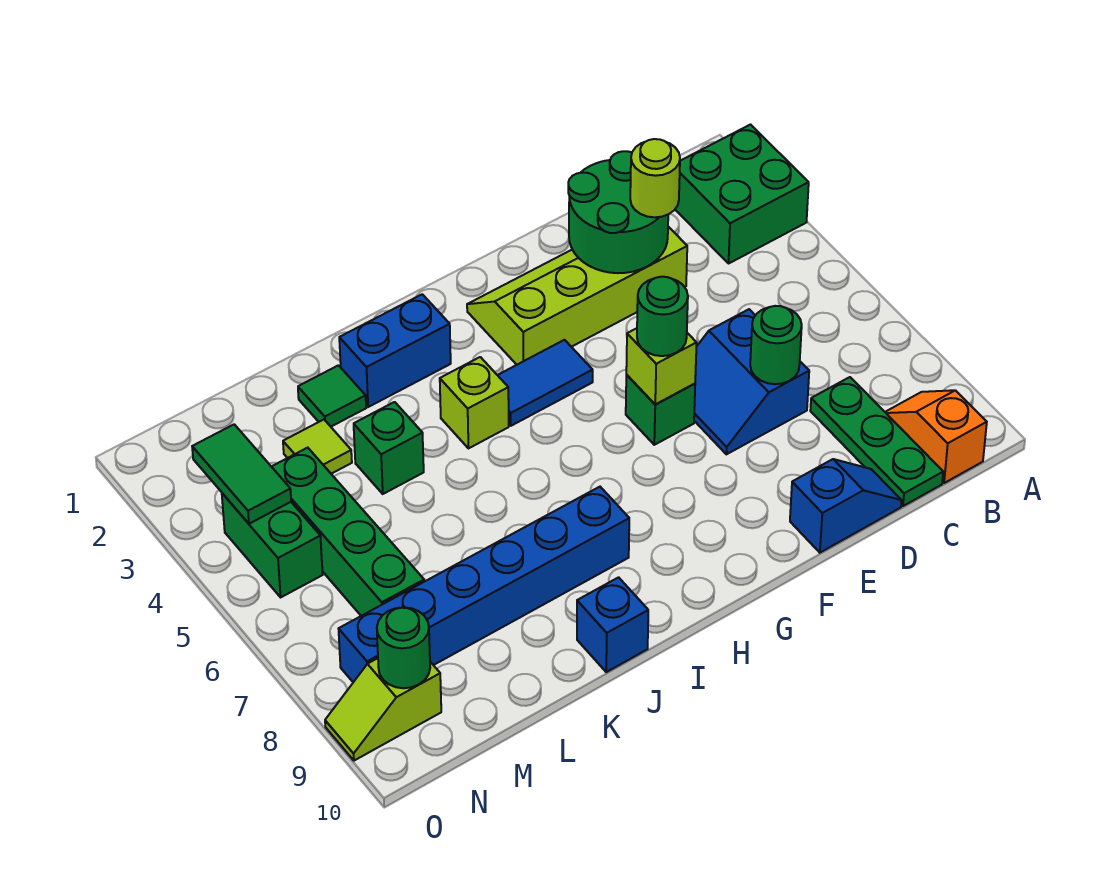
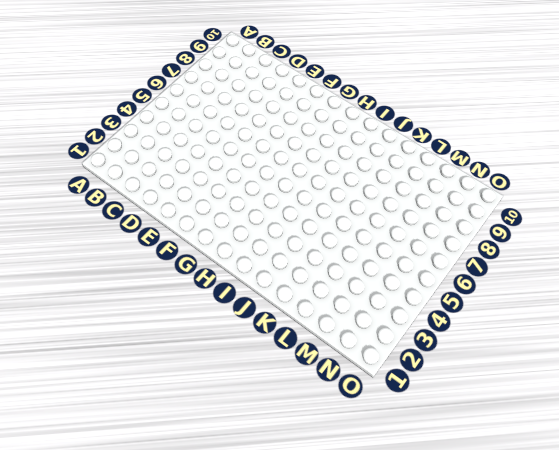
none -> green 2x2 brick [675,125,809,263]
none -> orange 1x2 slope [885,390,987,483]
none -> green 1x3 plate [810,377,943,506]

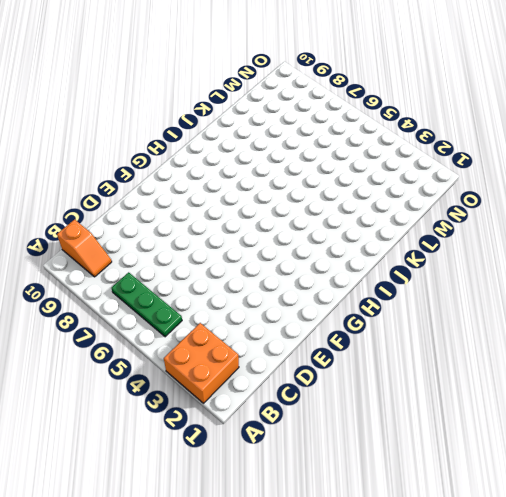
orange 2x2 brick [164,323,239,403] -> green 2x2 brick [675,125,809,263]
green 1x3 plate [112,272,182,337] -> green 1x3 plate moved to [810,377,943,506]
none -> lime 2x4 slope [467,227,687,365]
none -> blue 2x2 slope [694,309,809,454]
none -> blue 1x2 slope [790,459,902,553]

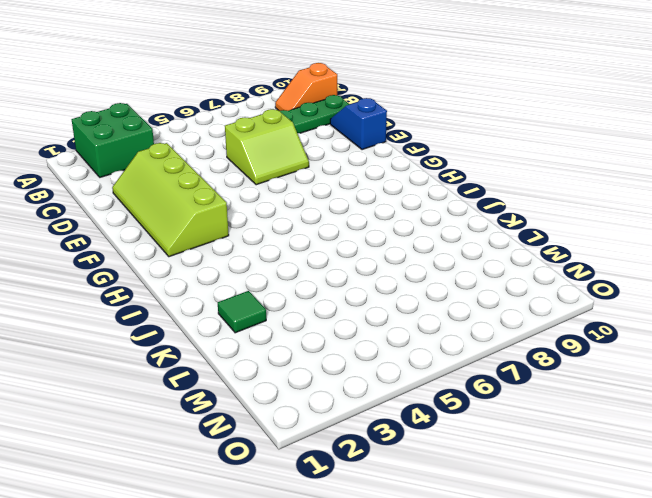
lime 2x2 slope [225,109,309,185] -> blue 2x2 slope [694,309,809,454]
none -> green 1x1 brick [626,375,695,445]
none -> blue 1x2 tile [498,340,593,426]
none -> blue 1x2 brick [339,294,451,407]

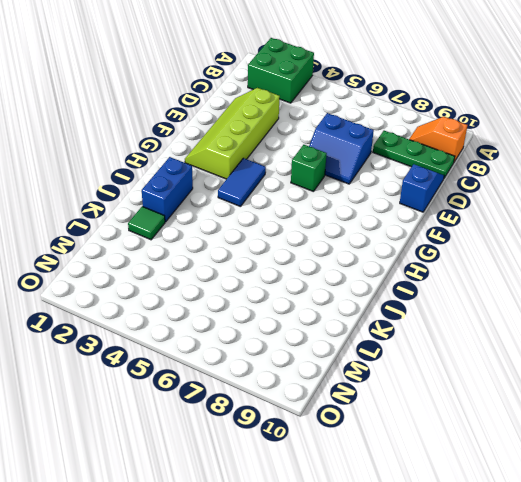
none -> lime 1x1 brick [440,357,509,448]
none -> blue 1x6 brick [339,487,629,682]
none -> blue 1x1 brick [577,577,648,672]

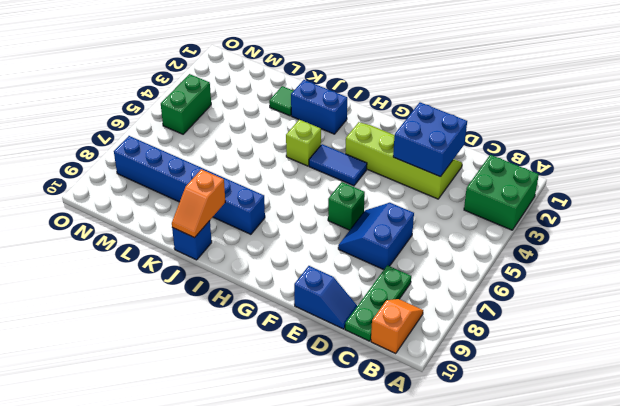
blue 2x2 brick [393,102,467,177] -> green 2x2 round brick [568,151,668,273]
orange 1x2 slope [172,169,225,238] -> none
none -> green 1x1 brick [354,402,424,494]
none -> lime 1x1 tile [283,420,352,474]
none -> green 1x4 brick [272,448,424,616]

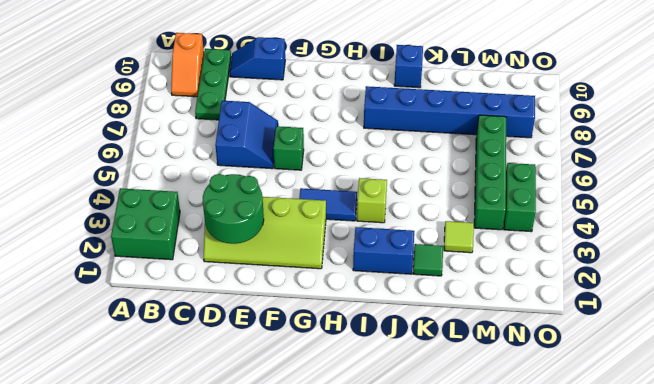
none -> green 1x1 brick [354,402,424,494]
none -> lime 1x2 slope [325,658,441,761]
none -> green 1x1 round brick [750,306,802,384]

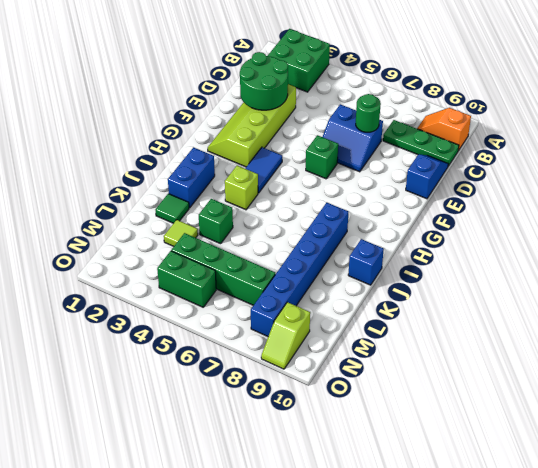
none -> lime 1x1 brick [626,328,697,405]
none -> green 1x2 tile [192,424,291,524]
none -> green 1x1 round brick [377,607,430,688]

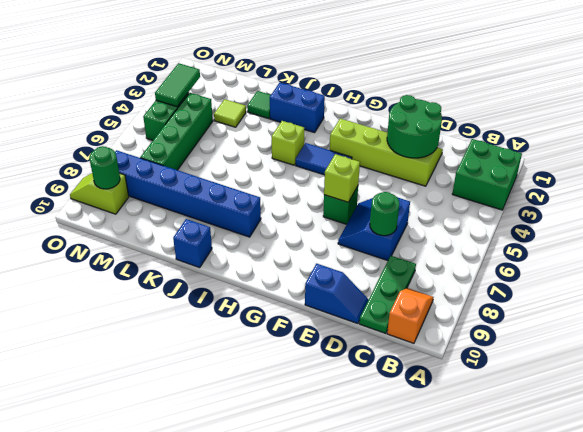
none -> green 1x1 brick [354,402,424,494]
none -> lime 1x1 round brick [630,139,680,217]
none -> green 1x1 round brick [637,277,688,356]

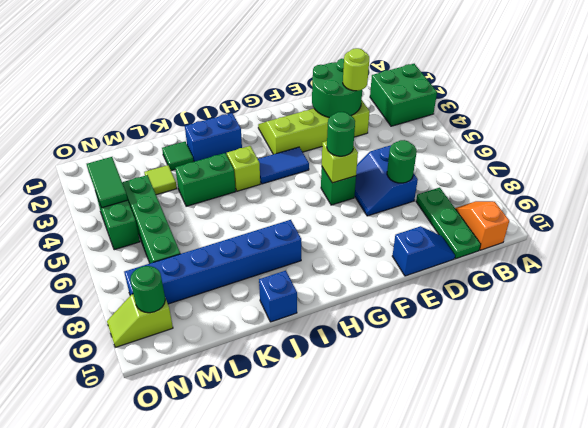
green 1x2 brick [175,153,236,206] -> green 1x1 brick [354,402,424,494]

